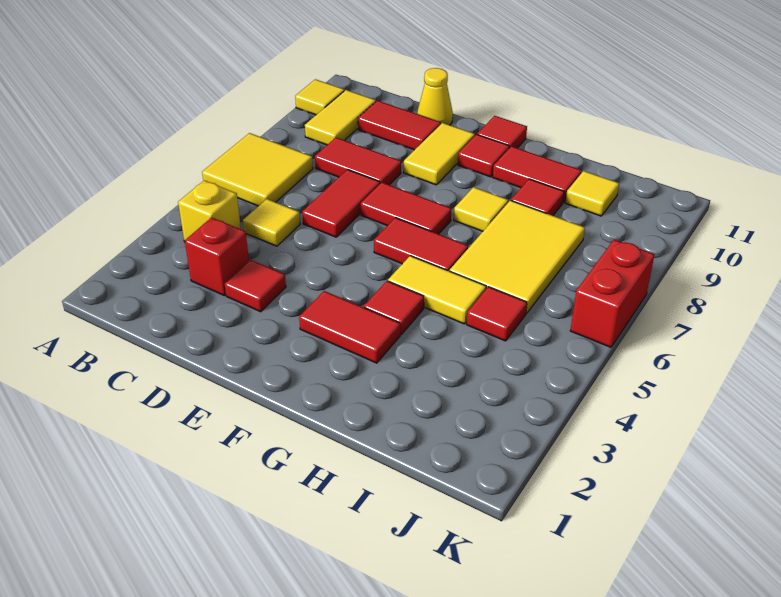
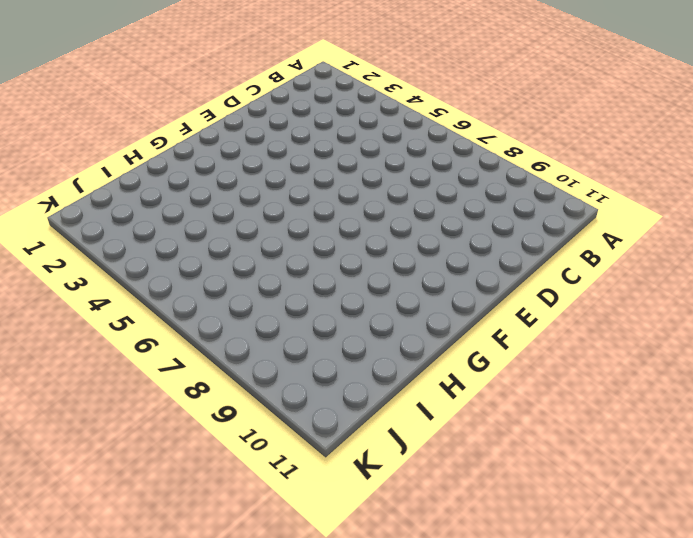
none -> yellow 2x2 tile [202,133,313,206]
none -> yellow 1x1 tile [295,79,344,115]
none -> yellow 1x1 brick [178,180,241,242]

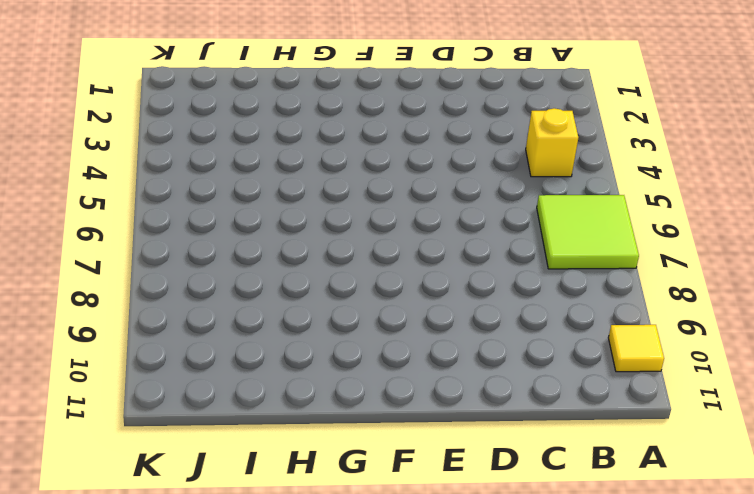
lime 2x2 tile [537,195,639,269] -> yellow 2x2 tile [202,133,313,206]
none -> yellow 1x2 tile [305,90,376,145]
none -> red 1x1 brick [185,217,249,296]
none -> yellow 1x1 tile [243,199,300,246]

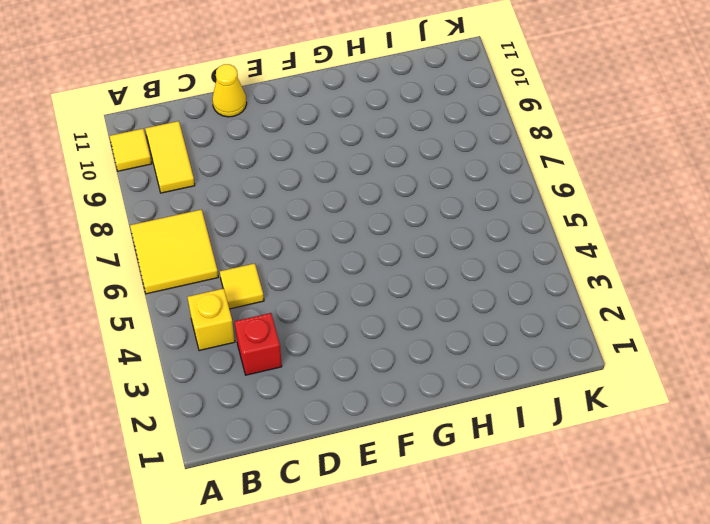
none -> red 1x2 tile [315,138,401,185]
none -> red 1x2 tile [358,101,441,150]
none -> red 1x1 tile [225,260,286,312]

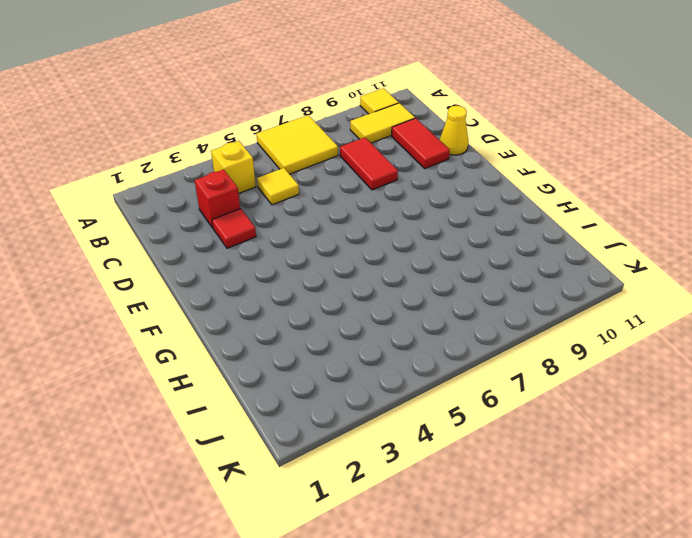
none -> red 1x2 tile [302,169,380,237]
none -> red 1x2 tile [361,182,452,234]
none -> yellow 1x2 tile [404,123,475,185]

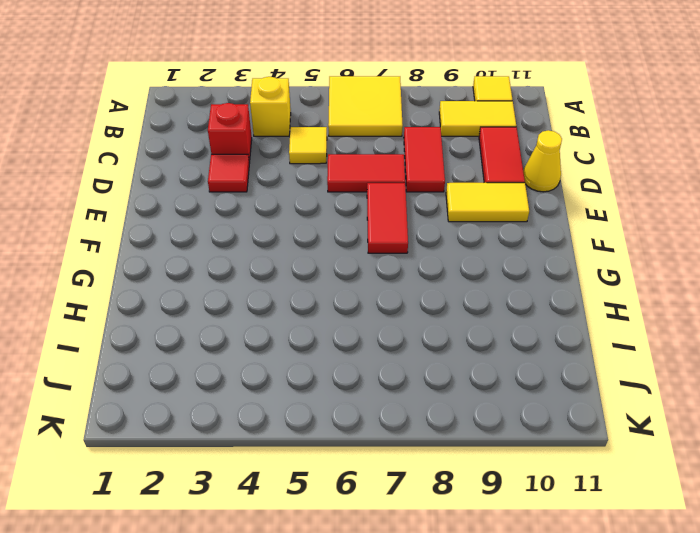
none -> red 1x2 tile [299,291,400,363]
none -> red 1x2 tile [374,218,468,271]
none -> red 1x1 tile [458,134,509,177]

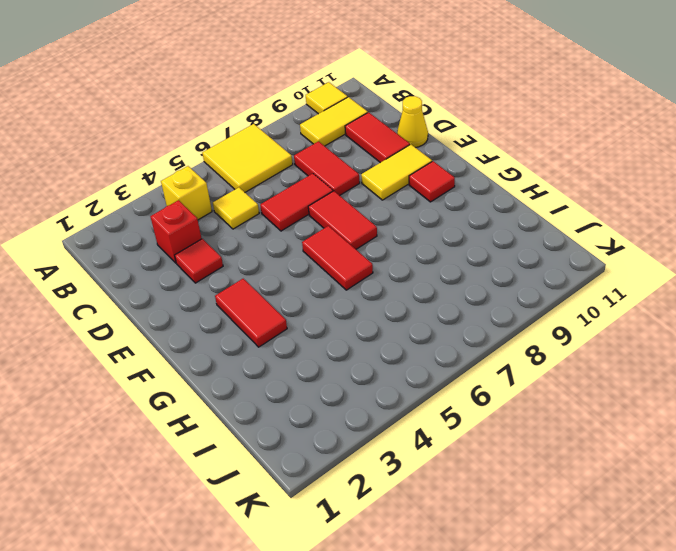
none -> red 1x1 tile [477,116,527,148]
none -> red 1x1 tile [364,281,424,334]
none -> yellow 1x2 tile [388,256,486,324]

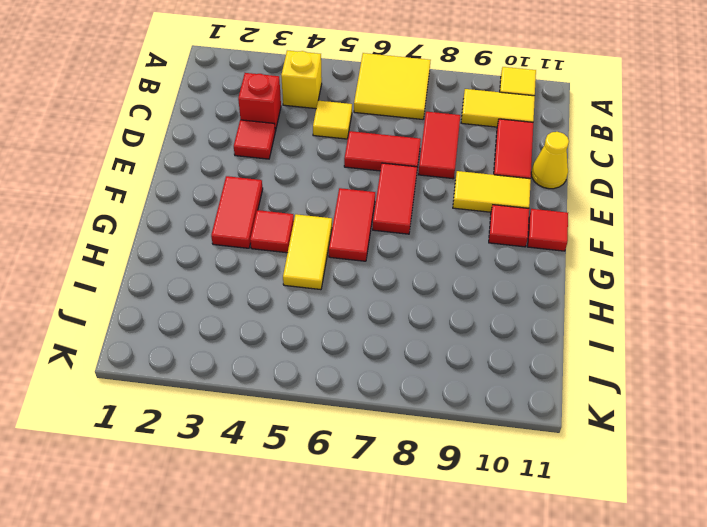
none -> yellow 1x1 tile [454,187,508,231]
none -> red 1x2 tile [493,146,582,203]
none -> yellow 2x3 tile [450,200,585,314]

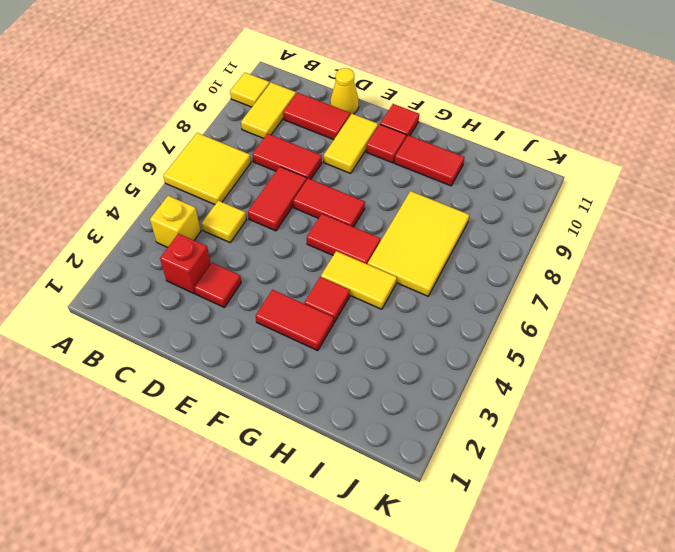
none -> yellow 1x1 tile [454,187,508,231]
none -> red 1x1 tile [511,179,564,216]
none -> red 1x1 tile [467,287,527,341]

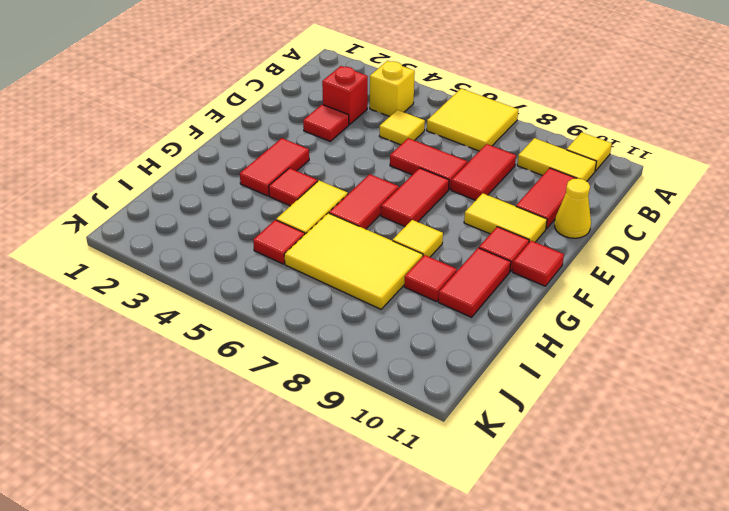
none -> yellow 1x1 tile [566,171,619,216]
none -> red 1x2 brick [570,240,655,347]

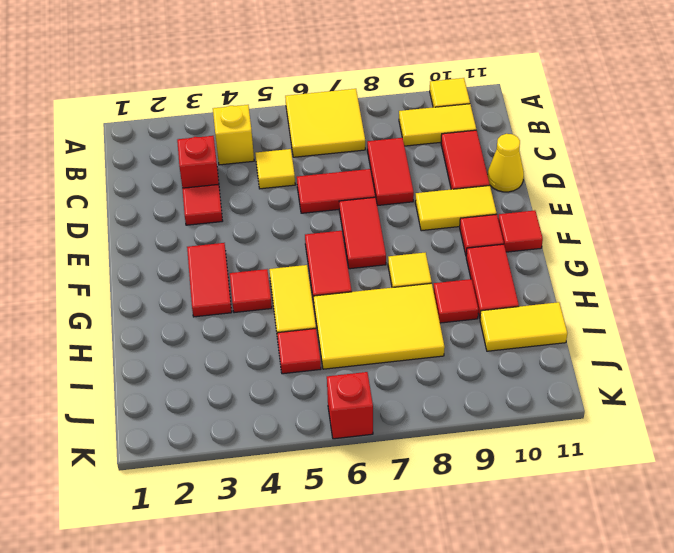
yellow 1x2 tile [480,302,567,351] -> yellow 1x1 tile [566,171,619,216]
red 1x1 brick [327,372,373,439] -> red 1x2 brick [570,240,655,347]

